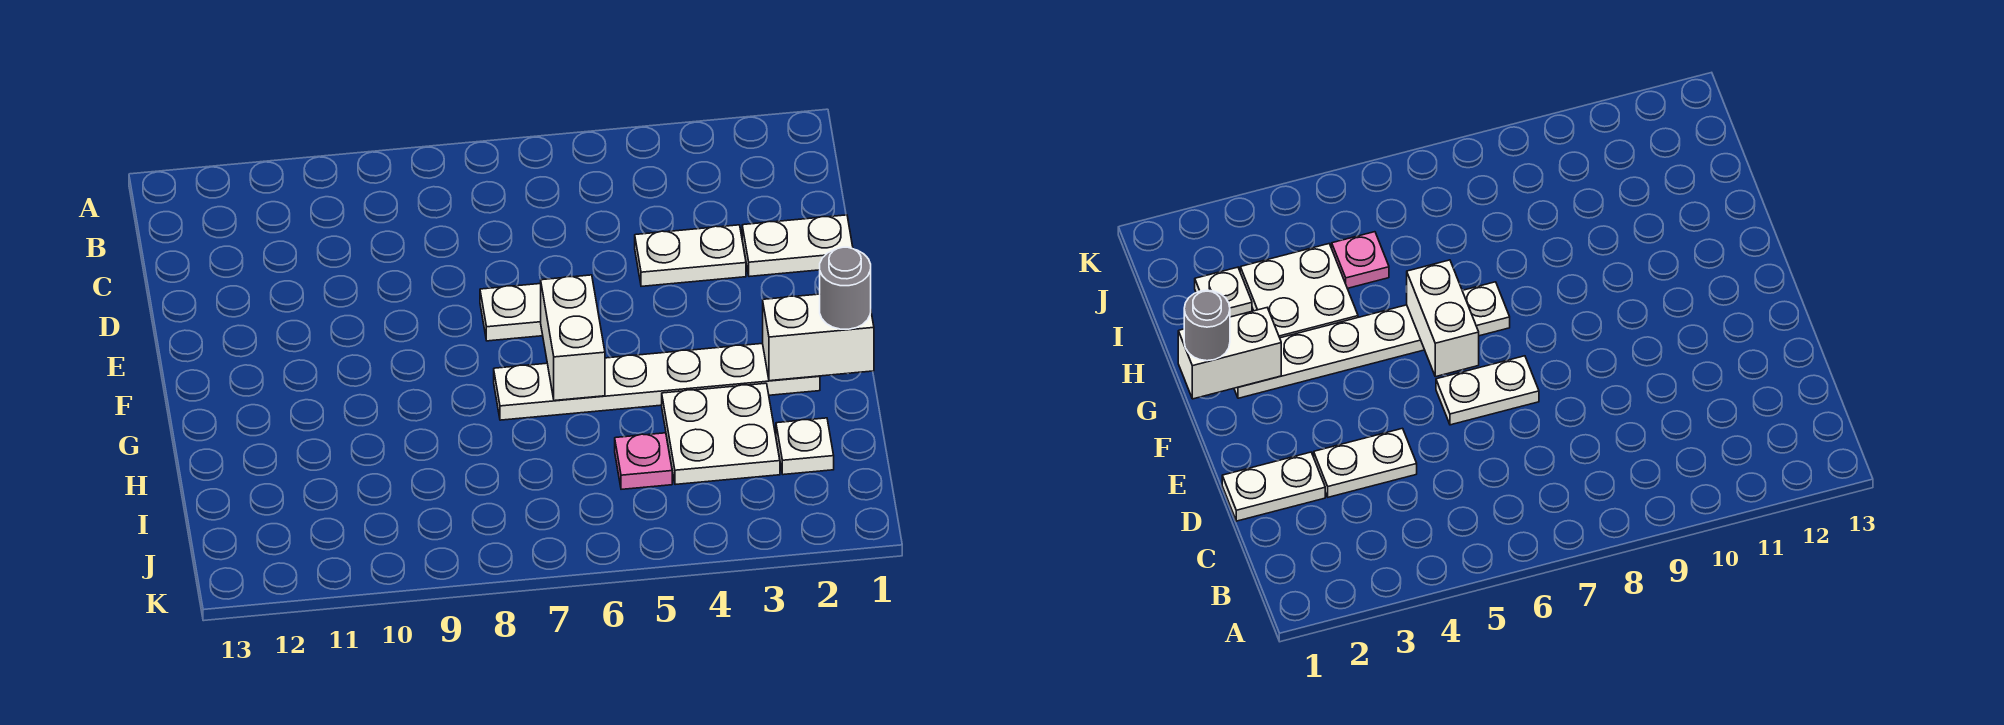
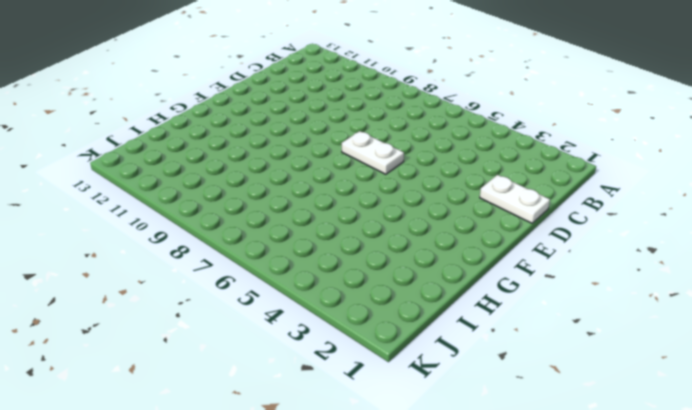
none -> white 1x2 plate [635,225,746,286]
none -> white 1x6 plate [494,343,820,420]

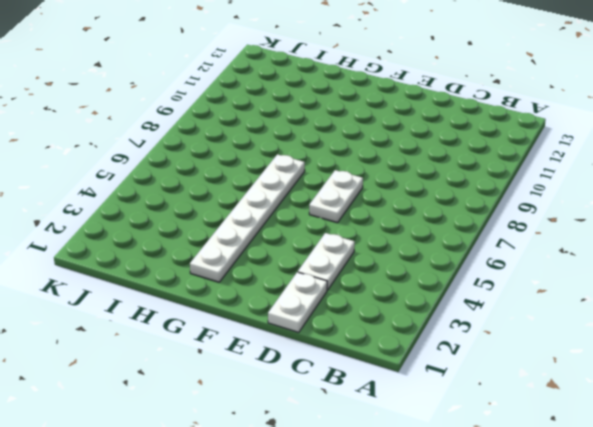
none -> white 2x2 plate [662,383,780,485]
none -> white 1x1 plate [776,418,834,475]

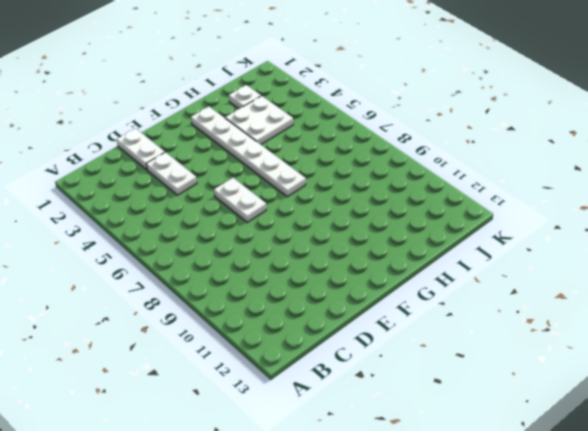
none -> pink 1x1 plate [615,433,672,489]
none -> white 1x2 brick [541,275,605,401]

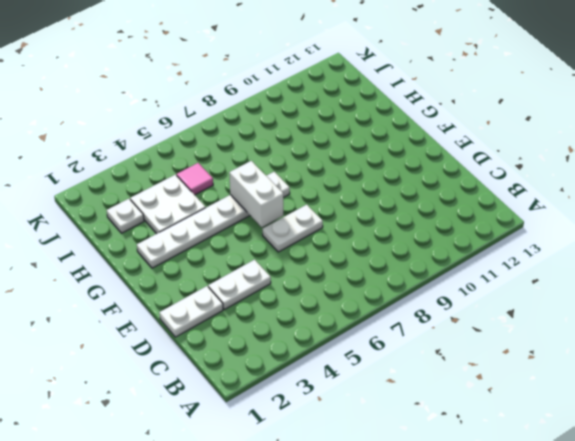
pink 1x1 tile [177,163,213,195] -> pink 1x1 plate [615,433,672,489]
none -> white 1x2 brick [763,294,874,381]
none -> grey 1x1 round brick [820,247,871,329]

